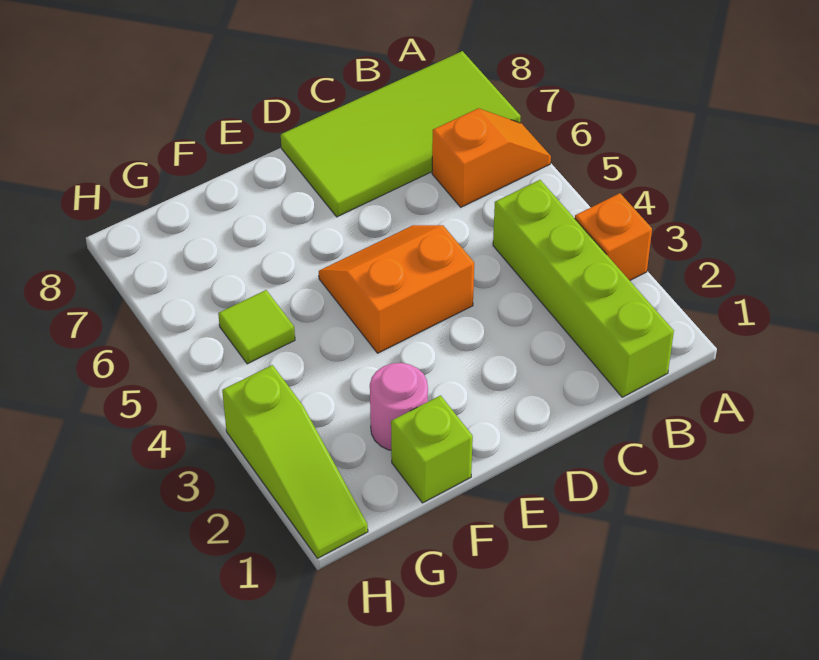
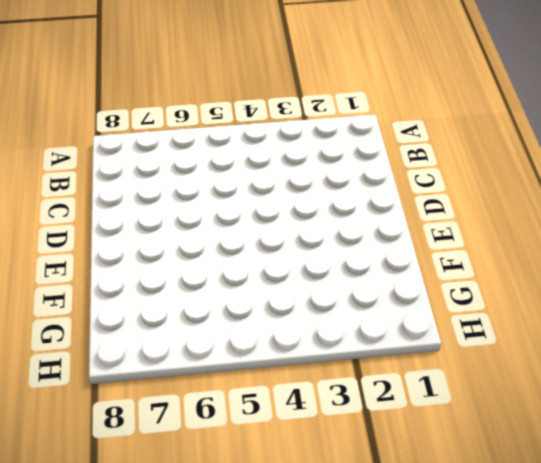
none -> orange 1x1 brick [575,193,652,280]
none -> orange 1x2 slope [432,108,551,207]

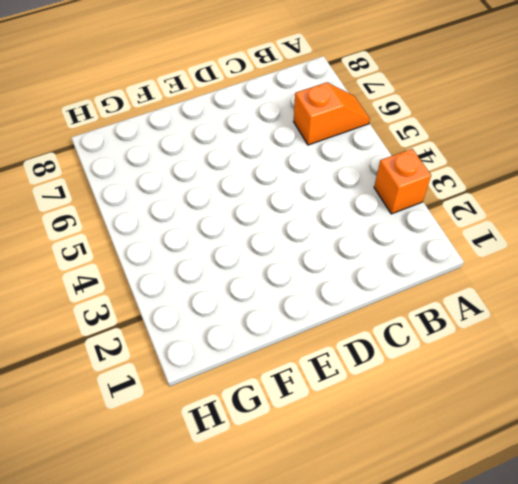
none -> lime 2x4 tile [281,51,521,217]
none -> lime 1x4 brick [493,180,674,397]

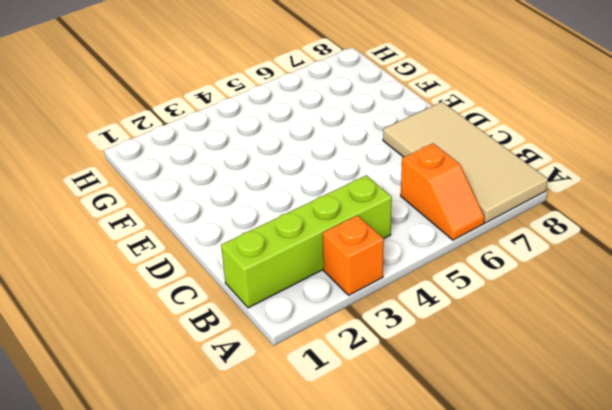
tan 2x4 tile [383,102,548,223] -> lime 2x4 tile [281,51,521,217]
none -> orange 2x2 slope [319,225,474,353]
none -> lime 1x1 brick [391,396,473,503]

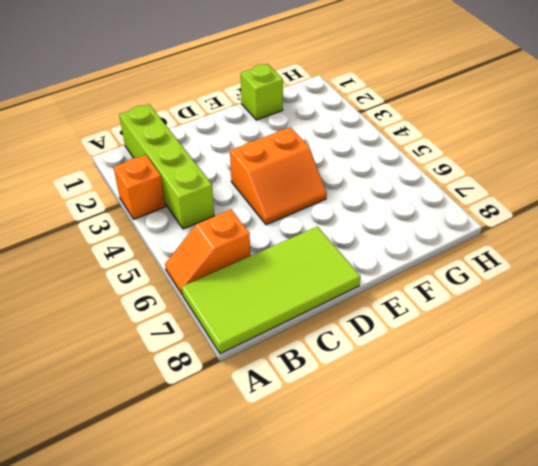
none -> pink 1x1 round brick [370,363,428,450]
none -> lime 1x1 tile [218,290,295,364]

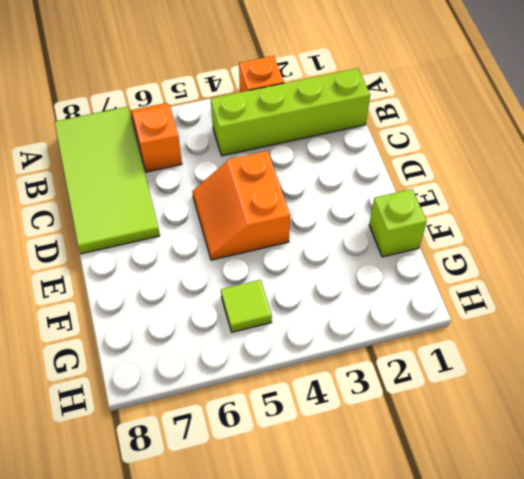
none -> pink 1x1 round brick [370,363,428,450]
none -> lime 1x3 slope [222,365,368,558]

